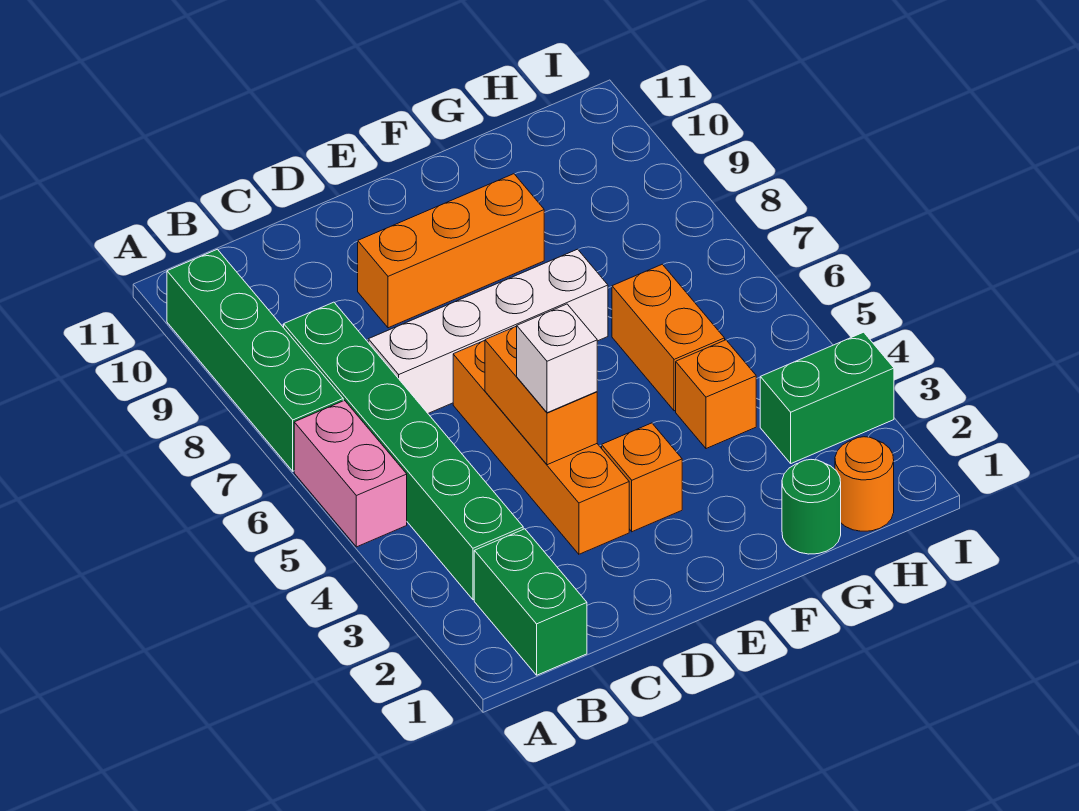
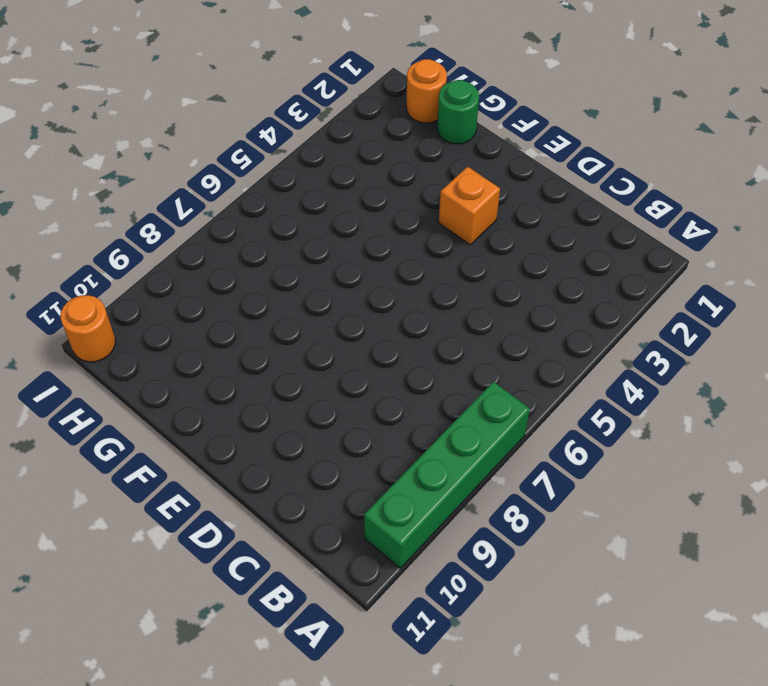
orange 1x1 round brick [60,295,115,362] -> none
none -> pink 1x2 brick [294,400,407,547]
none -> green 1x2 brick [474,529,587,675]
none -> green 1x6 brick [284,302,523,600]

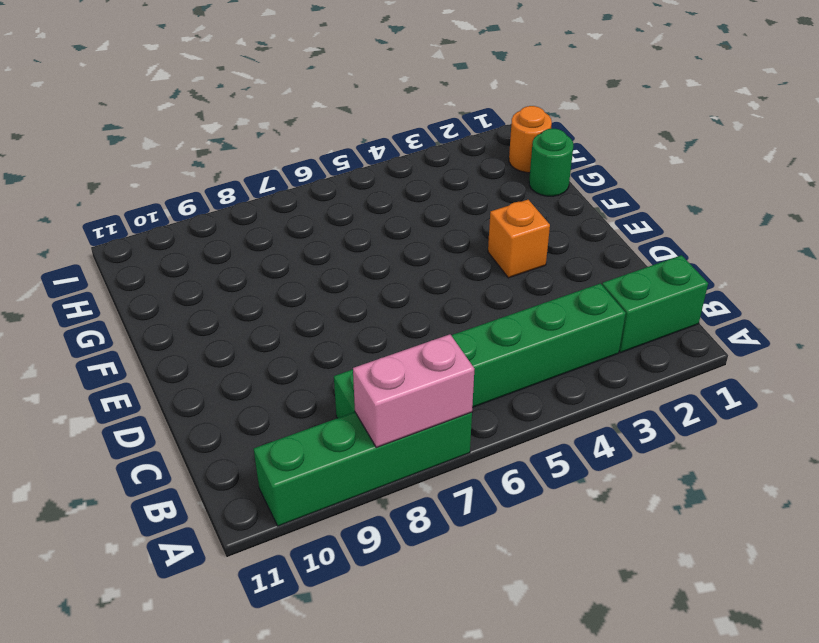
pink 1x2 brick [353,334,474,447] -> pink 1x2 brick moved to [294,400,407,547]
none -> white 1x4 brick [368,249,608,413]
none -> orange 1x4 brick [453,340,629,554]
none -> orange 1x3 brick [358,174,544,328]

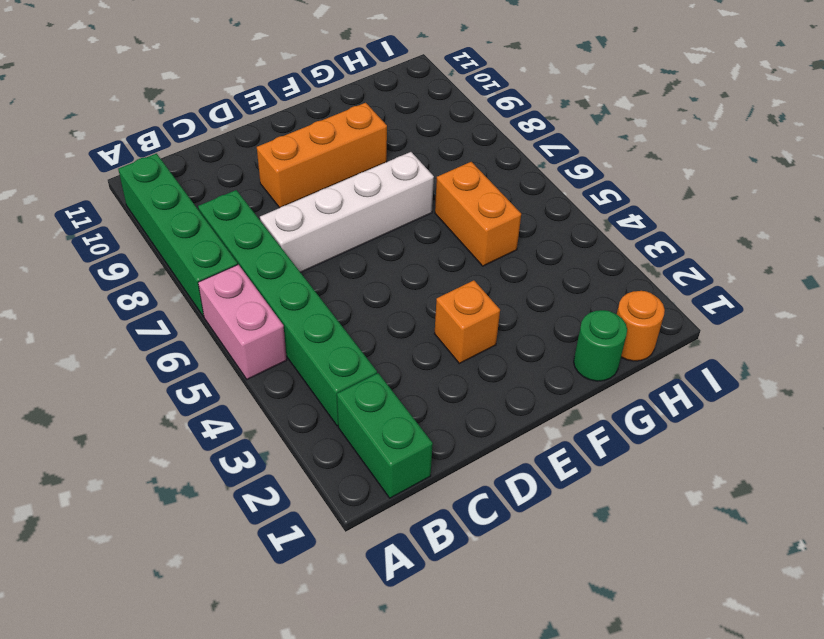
none -> orange 1x4 brick [453,340,629,554]
none -> orange 1x1 brick [676,340,756,449]
none -> green 1x2 brick [760,332,894,463]

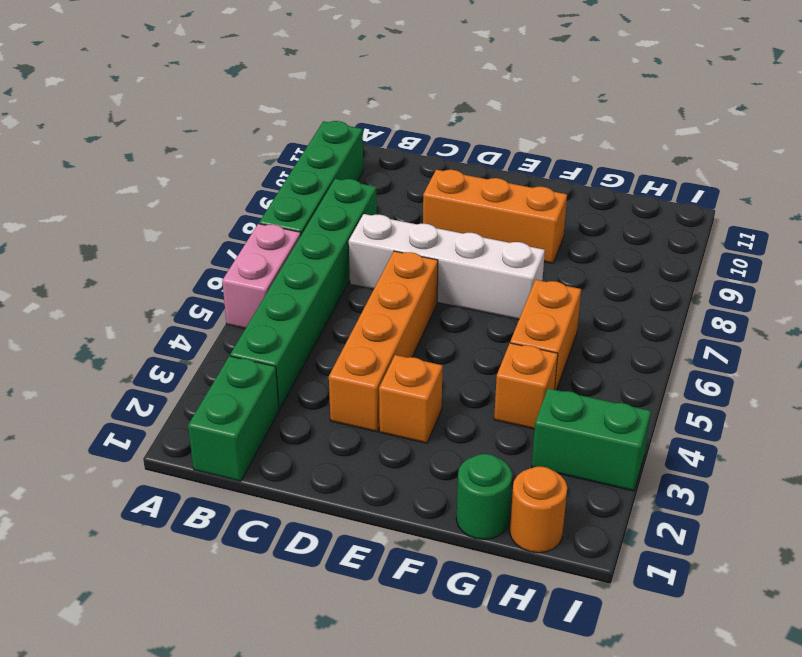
none -> orange 1x2 brick [485,326,597,465]
none -> white 1x1 brick [517,304,597,413]

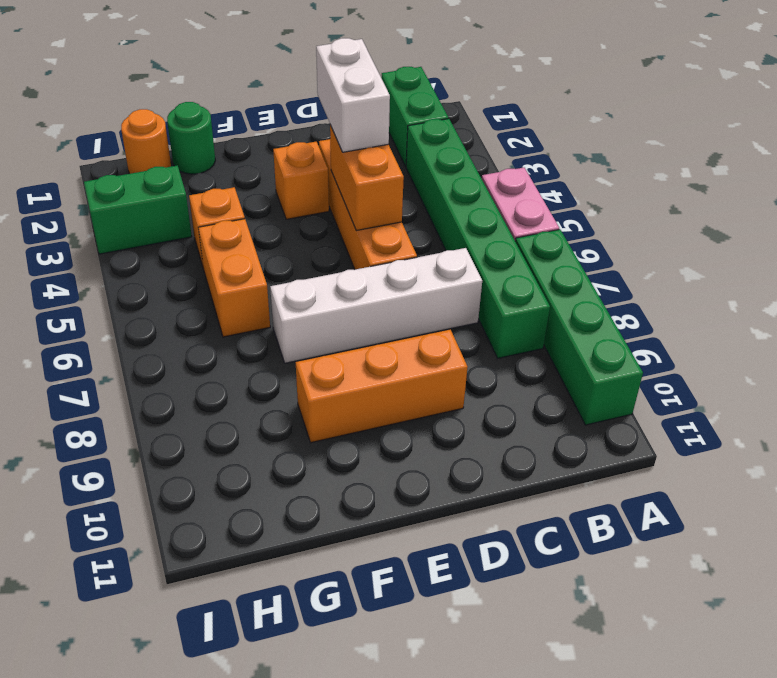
white 1x2 brick [316,38,390,152] -> white 1x1 brick [517,304,597,413]

